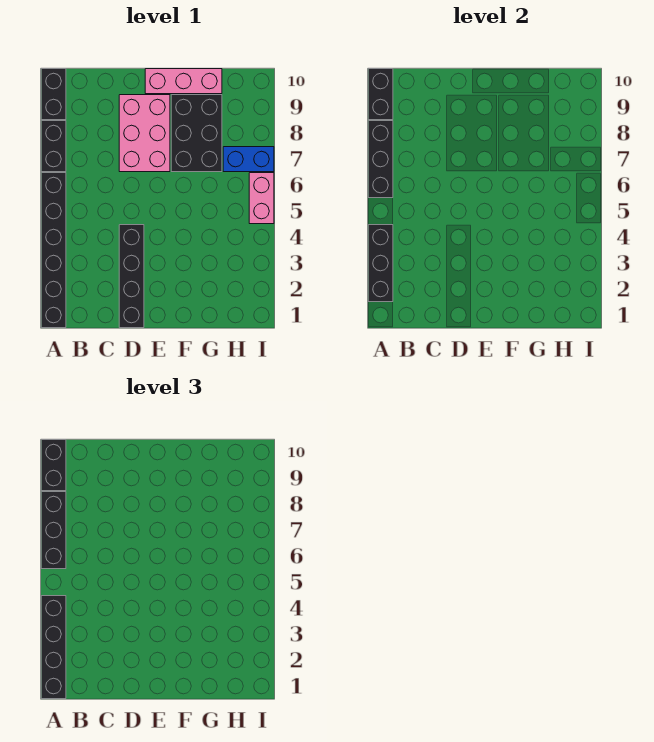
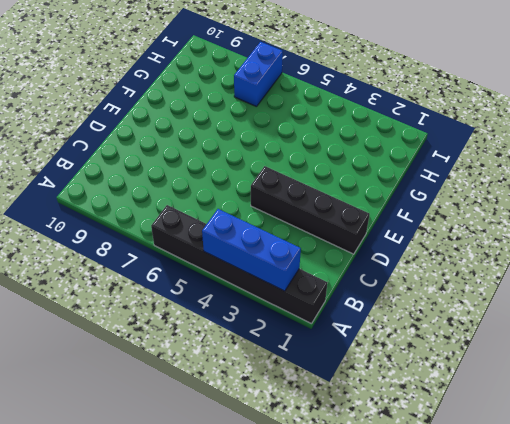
blue 1x3 brick [202,209,301,291] -> black 1x3 brick [368,225,393,302]
none -> black 1x2 brick [41,121,66,172]
none -> black 1x2 brick [41,69,66,120]
none -> pink 2x3 brick [119,95,170,172]

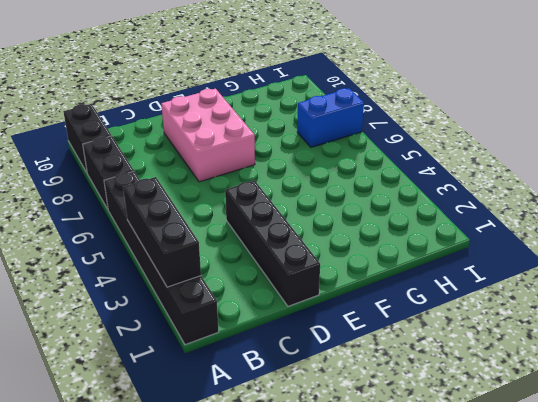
none -> pink 1x3 brick [145,69,222,94]
none -> black 2x3 brick [171,95,222,172]
none -> pink 1x2 brick [249,173,274,224]

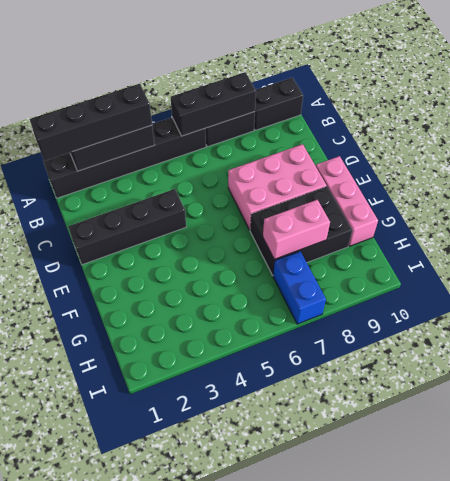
pink 1x2 brick [263,200,330,259] -> pink 1x2 brick moved to [249,173,274,224]
none -> black 1x2 brick [368,69,393,120]
none -> black 1x3 brick [41,492,66,569]
none -> black 1x2 brick [41,440,66,491]

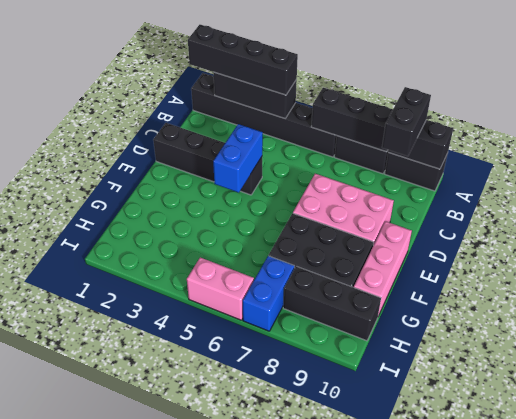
black 1x2 brick [382,87,431,156] -> black 1x2 brick turned to [41,440,66,491]
blue 1x2 brick [213,124,263,193] -> none
black 1x3 brick [283,266,381,341] -> black 1x3 brick moved to [41,492,66,569]

